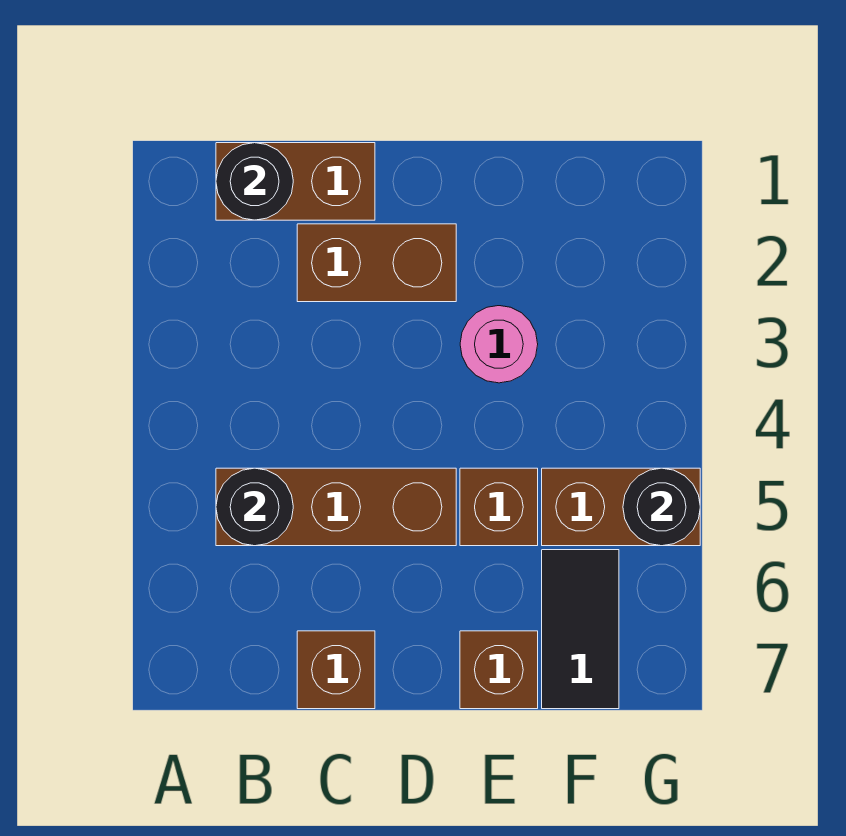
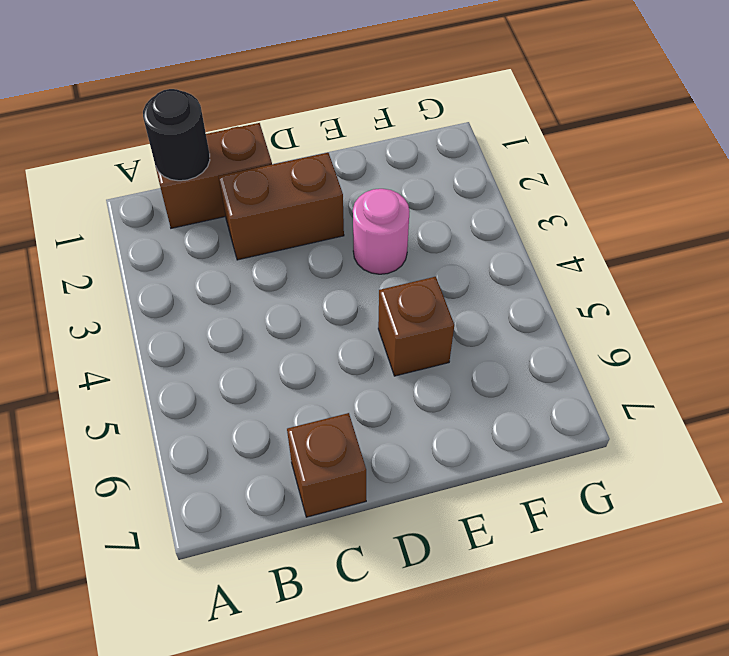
none -> brown 1x3 brick [216,468,456,546]
none -> brown 1x1 brick [460,631,538,709]
none -> brown 1x2 brick [542,468,700,546]

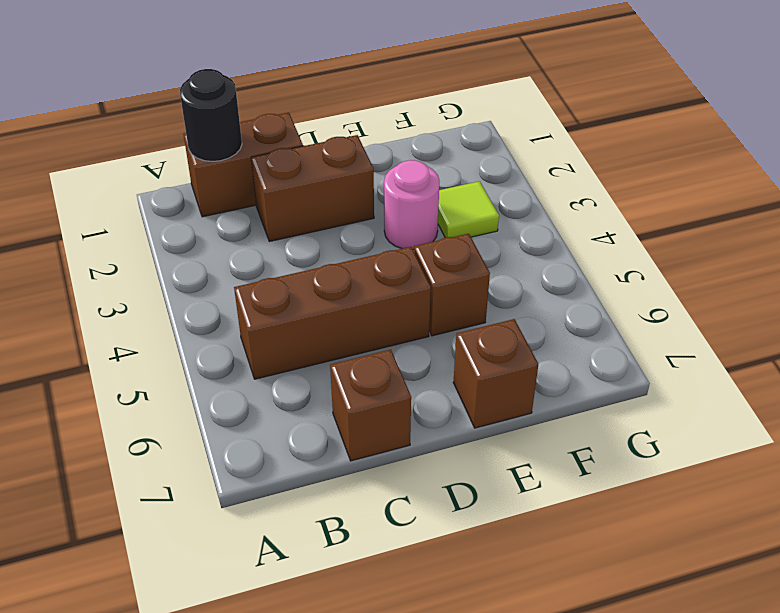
lime 1x1 tile [438,181,499,238] -> none
none -> brown 1x2 brick [542,468,700,546]
none -> black 1x2 tile [542,550,619,709]
none -> black 1x1 round brick [216,468,293,546]

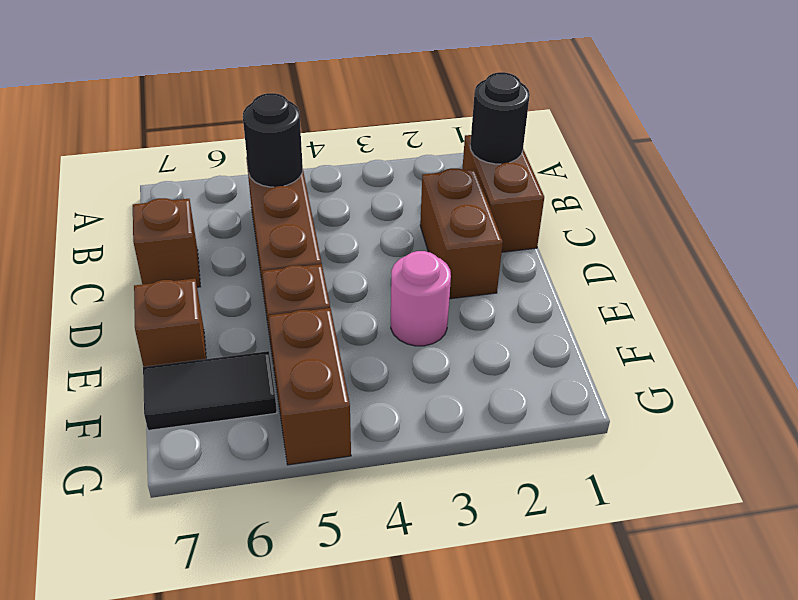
none -> black 1x1 round brick [623,468,700,546]

